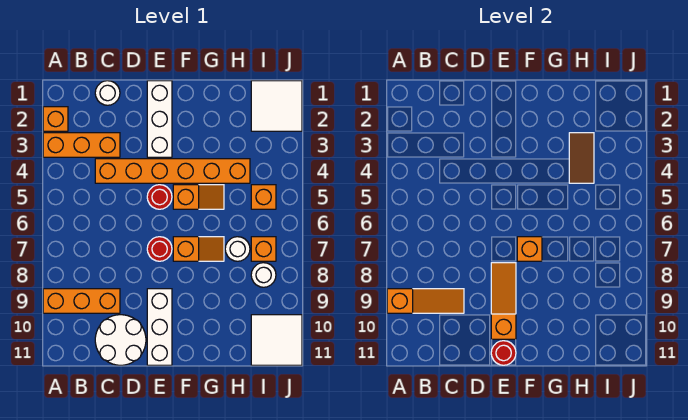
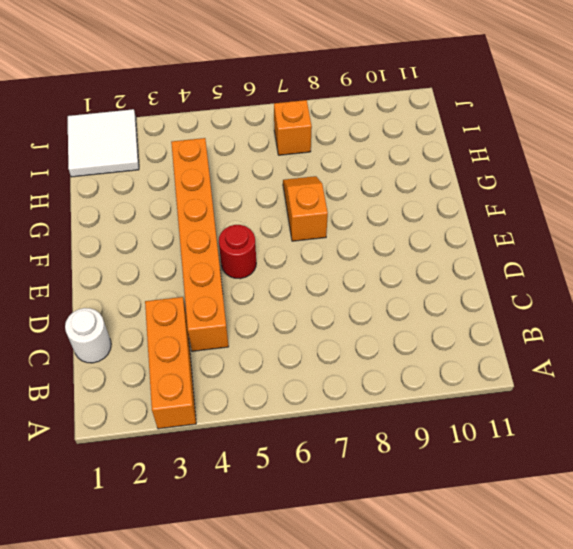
none -> orange 1x1 brick [43,107,68,131]
none -> orange 1x3 brick [43,289,120,313]
none -> white 2x2 round brick [95,315,146,365]

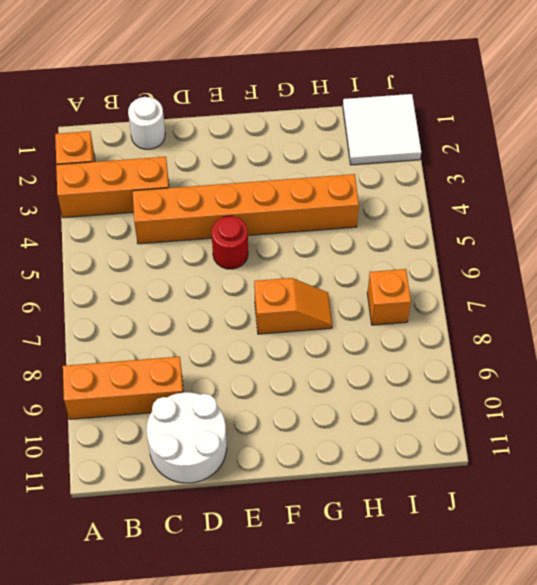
none -> white 1x3 brick [147,81,172,157]
none -> red 1x1 round brick [147,237,172,261]
none -> white 1x3 brick [147,289,172,365]

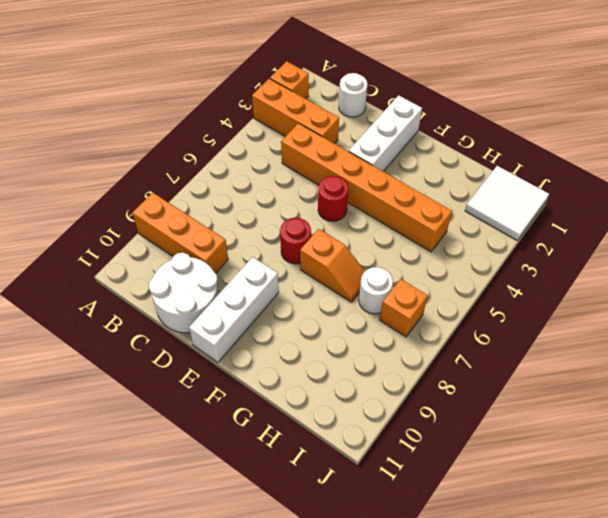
none -> orange 1x2 slope [173,185,224,209]
none -> orange 1x1 brick [251,185,276,209]
none -> white 1x1 round brick [251,263,276,287]

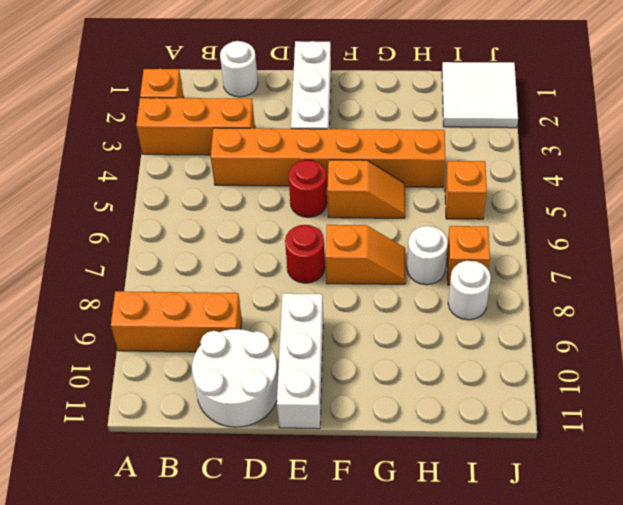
none -> white 2x2 tile [251,315,302,365]
none -> orange 1x3 slope [387,289,464,313]
none -> orange 1x3 slope [491,263,516,339]

